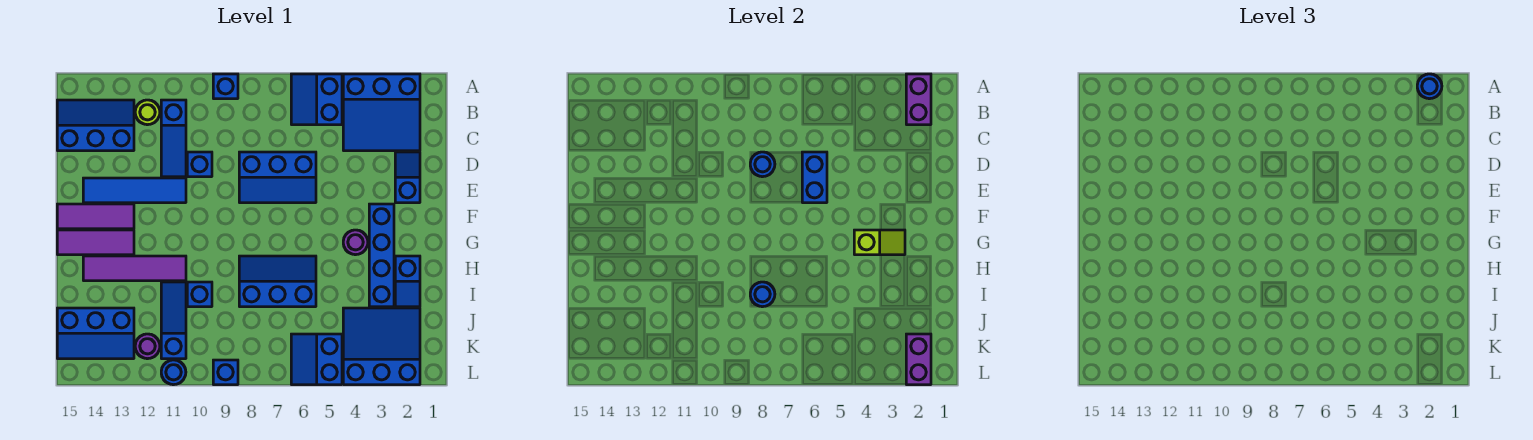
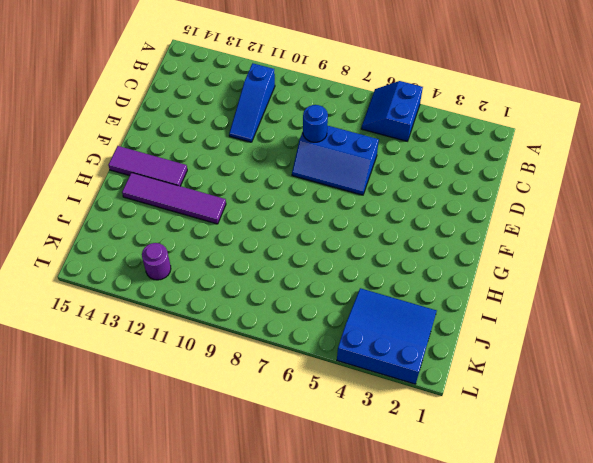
none -> blue 3x3 slope [343,74,420,151]
none -> blue 1x1 brick [213,74,238,99]
none -> lime 1x1 round brick [135,100,160,125]
none -> blue 2x3 slope [57,100,134,151]

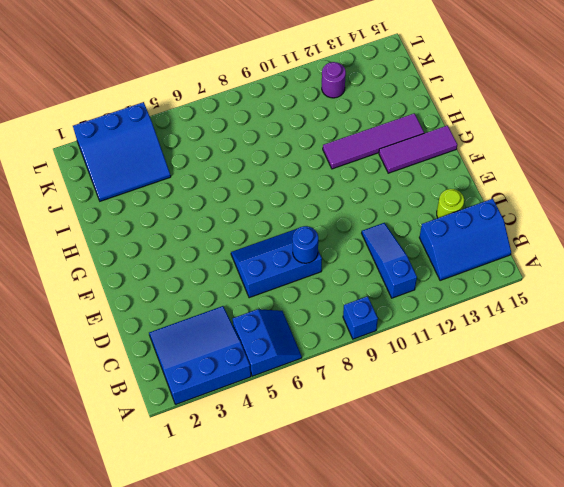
lime 1x1 round brick [437,189,464,218] -> lime 1x1 round brick moved to [135,100,160,125]
none -> blue 1x2 slope [395,152,420,203]
none -> blue 1x1 brick [187,152,212,177]
none -> blue 1x4 tile [83,178,186,203]
none -> blue 1x4 brick [369,204,394,307]

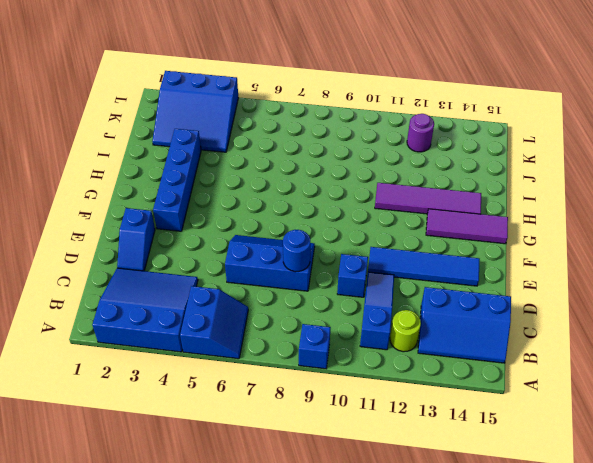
none -> purple 1x3 tile [57,204,134,229]
none -> purple 1x1 round brick [343,230,368,255]
none -> blue 1x2 slope [395,256,420,307]
none -> blue 2x3 slope [239,256,316,307]

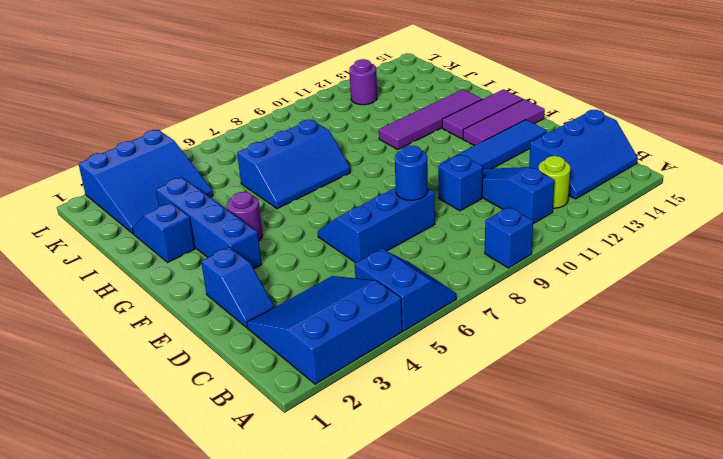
none -> blue 1x1 brick [187,282,212,307]
none -> blue 1x3 slope [161,282,186,359]
none -> blue 2x3 slope [57,308,134,359]
none -> blue 2x2 slope [291,334,342,385]

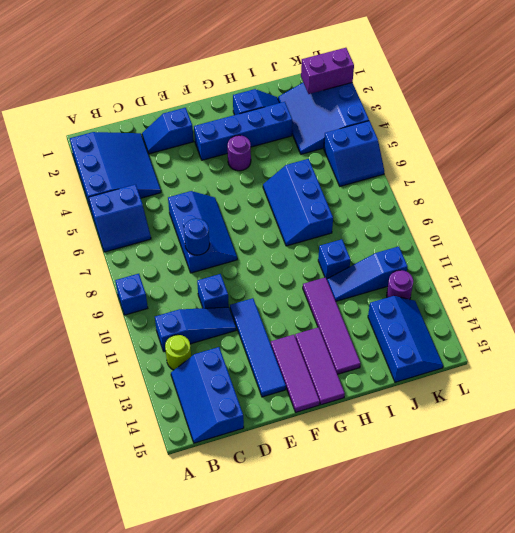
none -> blue 1x1 brick [213,360,238,385]
none -> blue 1x1 round brick [161,360,186,385]
none -> purple 1x2 brick [906,74,931,125]
none -> blue 1x2 brick [802,152,827,203]

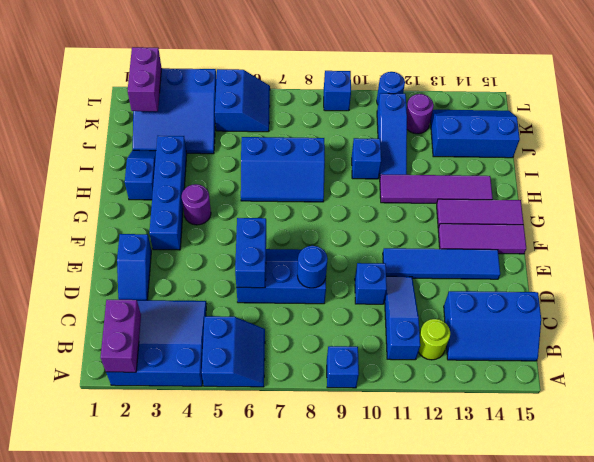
none -> lime 1x2 slope [854,230,905,255]
none -> blue 1x1 round brick [750,282,775,307]
none -> blue 1x1 round brick [1417,74,1442,99]

